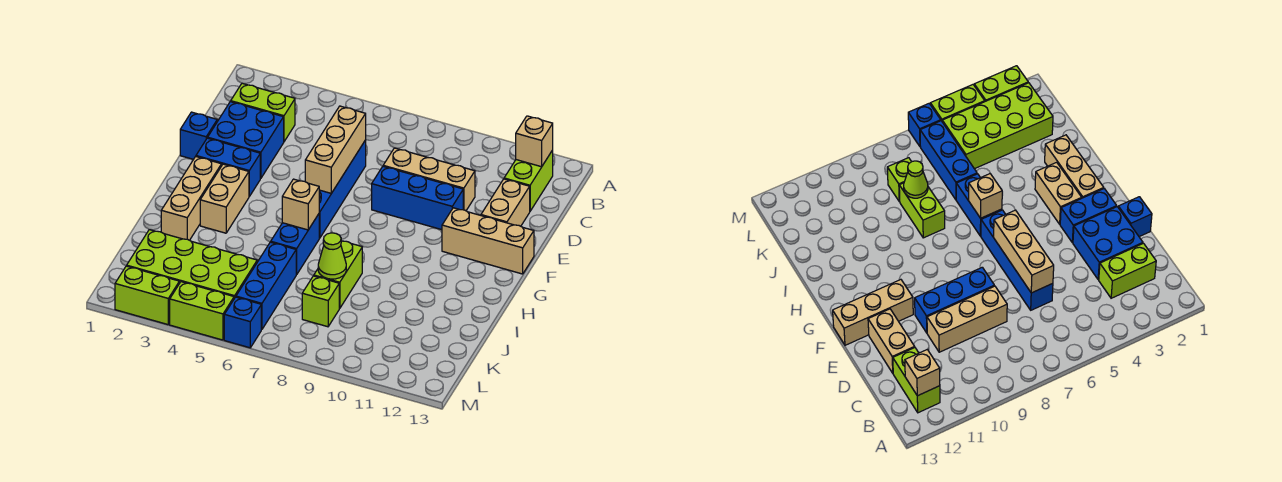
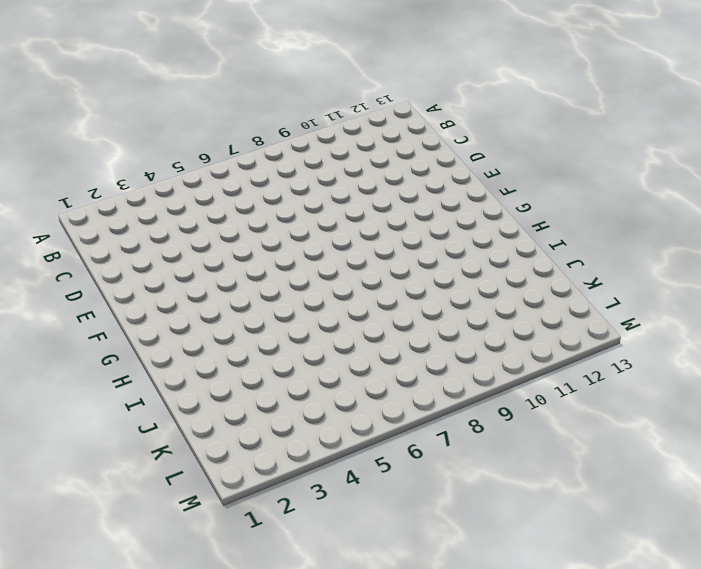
none -> lime 1x2 brick [504,150,553,211]
none -> lime 1x2 brick [231,83,295,141]
none -> blue 2x2 brick [208,101,284,178]

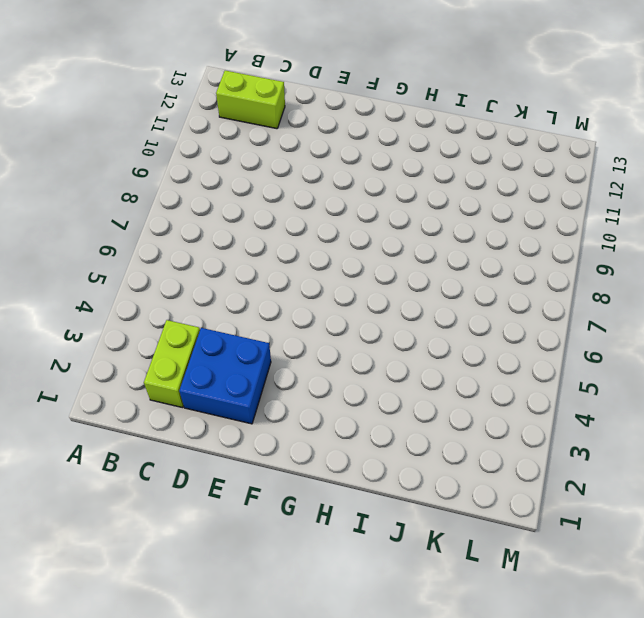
none -> blue 1x4 brick [319,140,366,238]
none -> tan 1x3 brick [383,148,475,211]
none -> tan 1x2 brick [481,179,530,226]

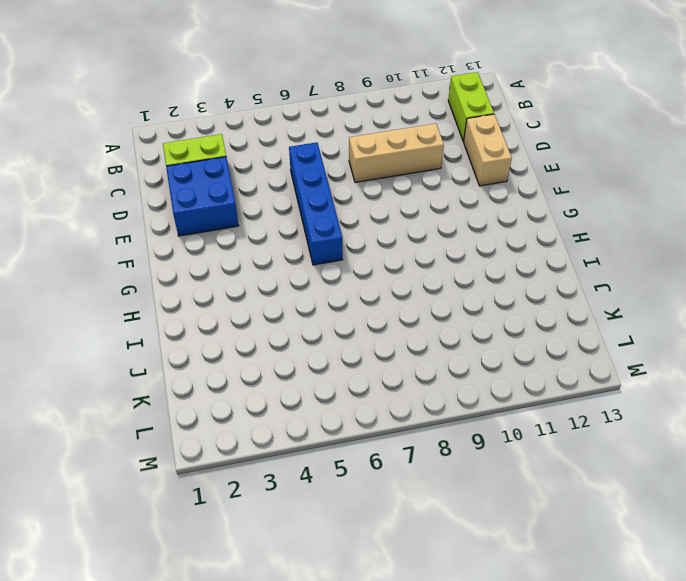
none -> blue 1x1 brick [180,112,217,159]
none -> blue 1x3 brick [372,166,463,230]
none -> blue 1x2 brick [196,138,260,196]

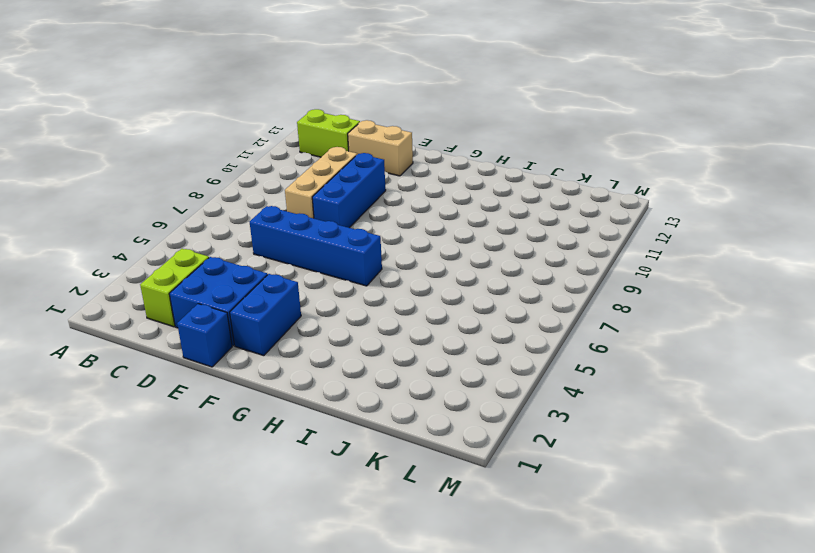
none -> tan 1x3 brick [442,208,534,274]
none -> tan 1x3 brick [161,157,222,240]
none -> tan 1x2 brick [200,164,249,233]

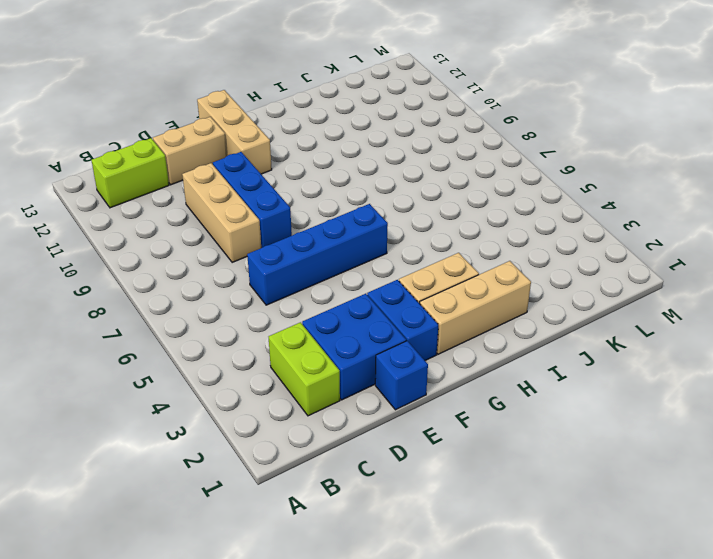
none -> blue 1x2 brick [271,214,319,274]
none -> lime 1x2 brick [314,241,362,309]
none -> blue 1x3 brick [236,242,297,330]

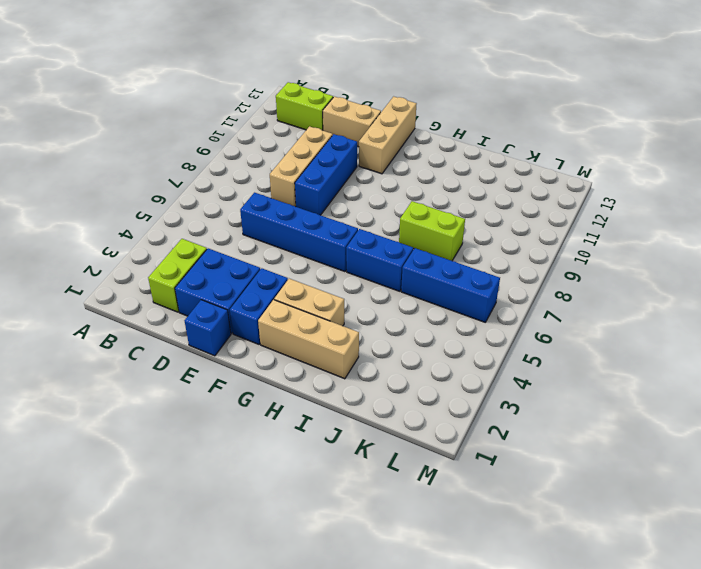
none -> lime 2x4 brick [127,230,257,298]
none -> lime 1x1 brick [302,276,339,327]
none -> lime 1x2 brick [115,266,179,325]

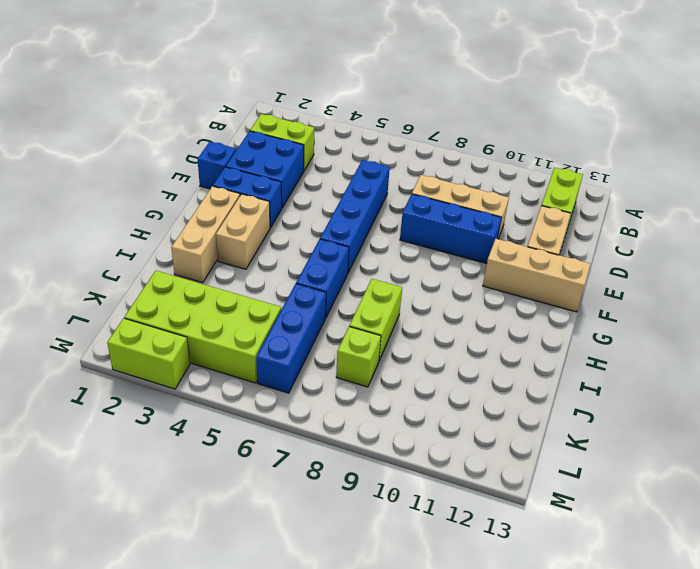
none -> lime 1x2 brick [170,282,234,340]
none -> blue 1x1 brick [224,297,261,348]
none -> tan 1x1 brick [516,116,553,167]

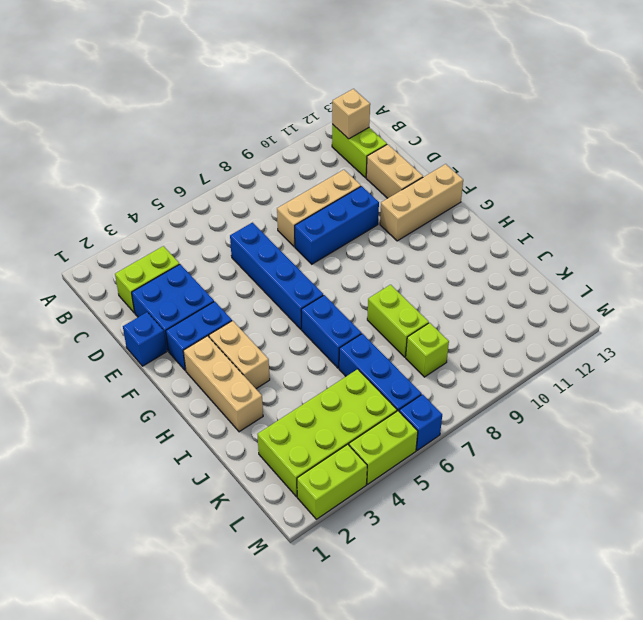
none -> tan 1x3 brick [305,106,366,193]
none -> tan 1x1 brick [282,179,319,230]
none -> lime 1x1 cone [318,233,346,279]

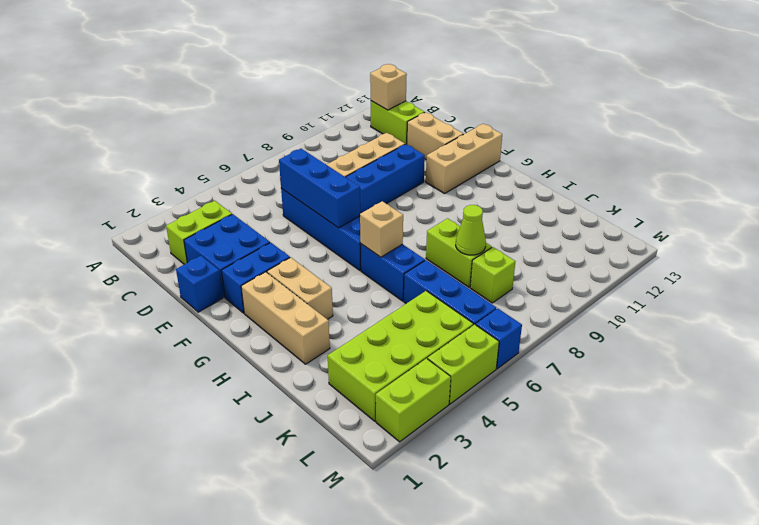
blue 1x3 brick [279,149,360,228] -> tan 1x3 brick [305,106,366,193]

